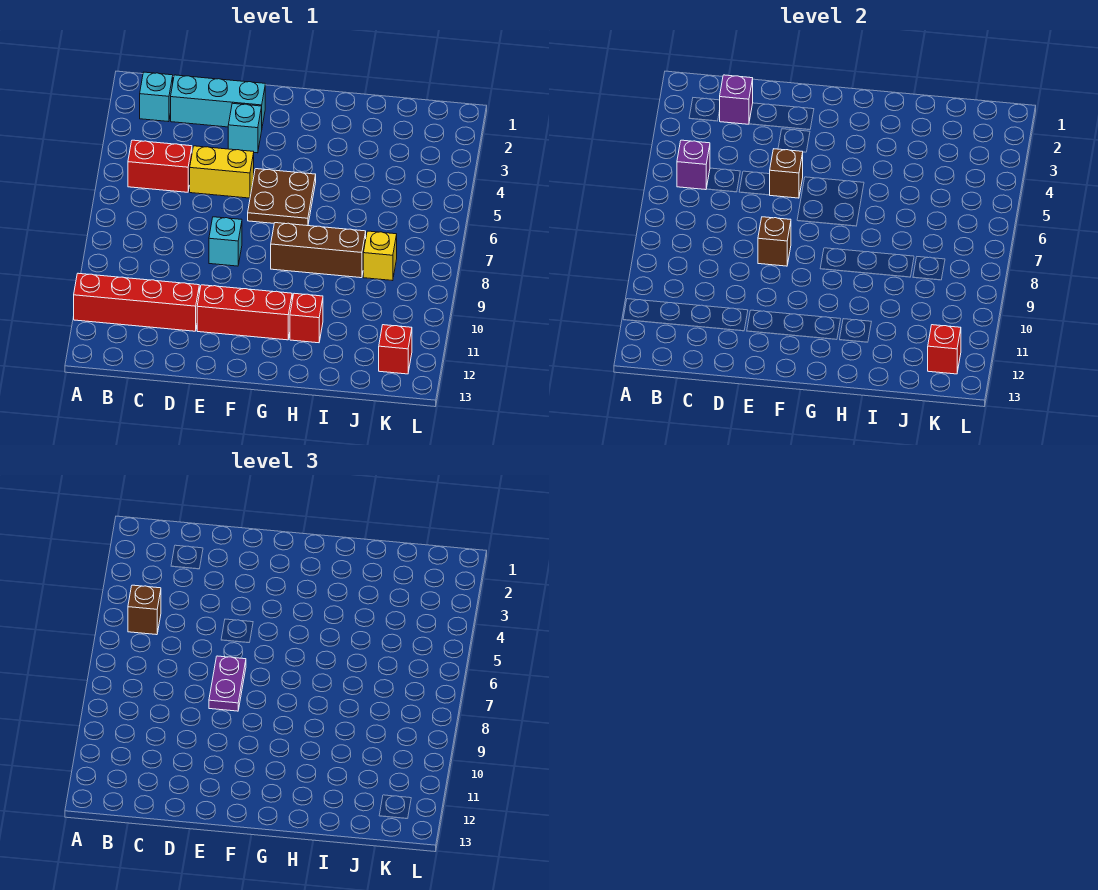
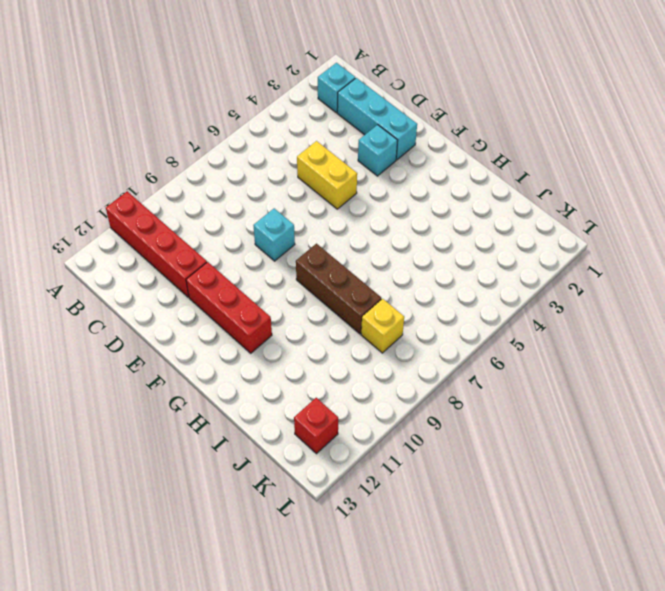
none -> red 1x2 brick [128,140,192,192]
none -> brown 2x2 plate [248,169,316,226]
none -> red 1x1 brick [290,293,323,343]

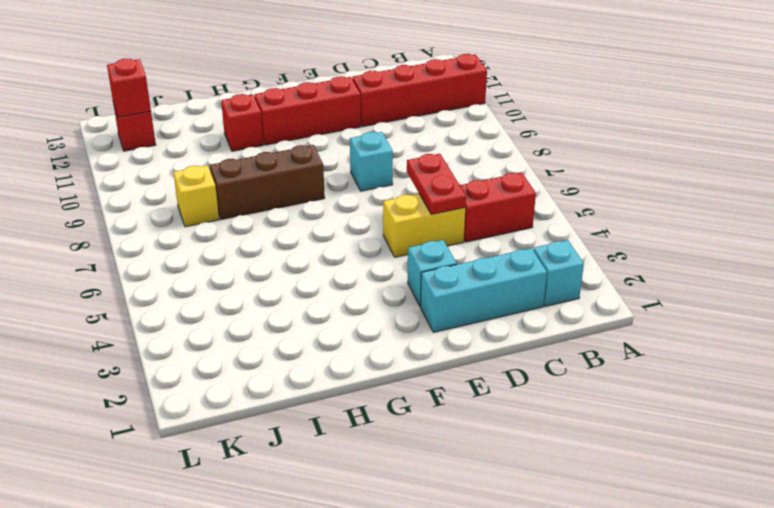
red 1x2 plate [407,154,466,214] -> none
none -> brown 2x2 plate [248,169,316,226]
none -> purple 1x1 brick [677,140,710,190]
none -> purple 1x1 brick [719,75,753,124]

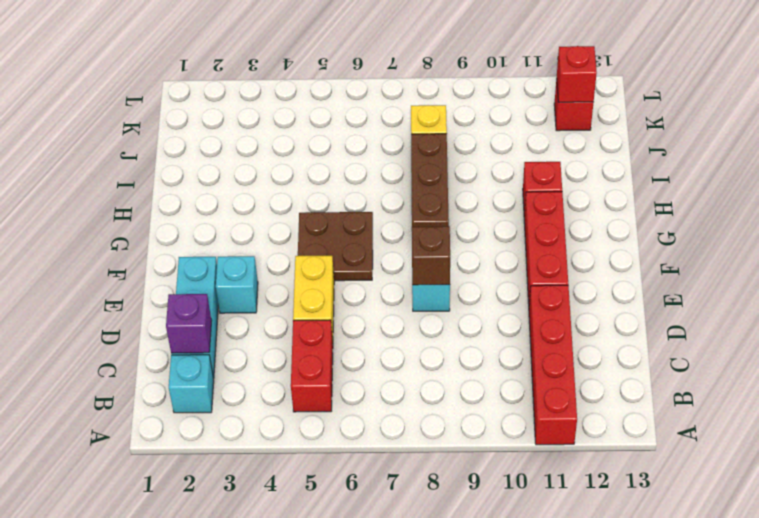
none -> purple 1x1 brick [677,140,710,190]
none -> brown 1x1 brick [770,149,803,198]
none -> brown 1x1 brick [128,585,161,635]

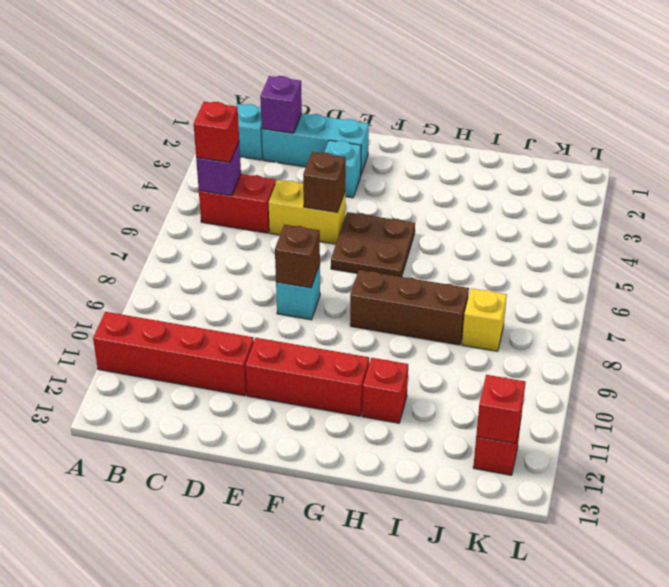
red 1x1 brick [194,102,239,163] -> brown 1x1 brick [128,585,161,635]
none -> purple 1x2 plate [209,656,246,711]

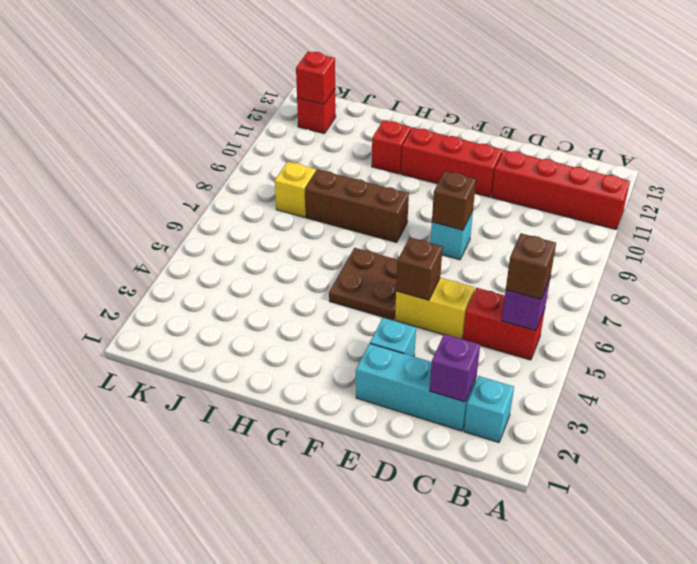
none -> purple 1x2 plate [209,656,246,711]

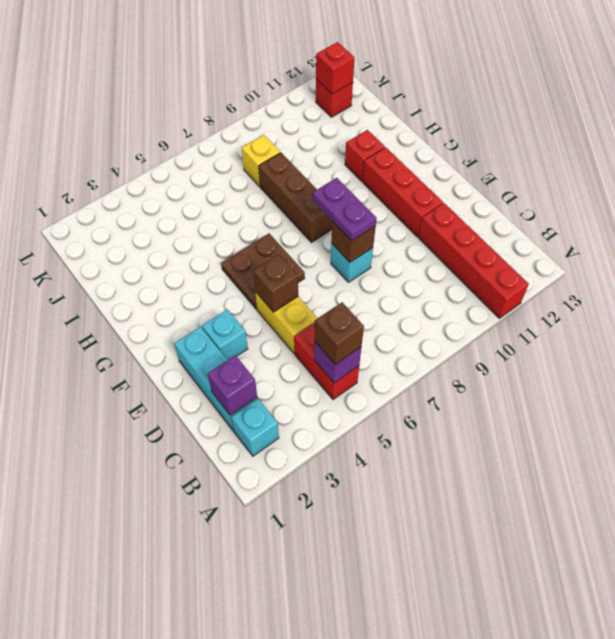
purple 1x2 plate [313,178,377,241] -> purple 1x2 plate turned to [209,656,246,711]

